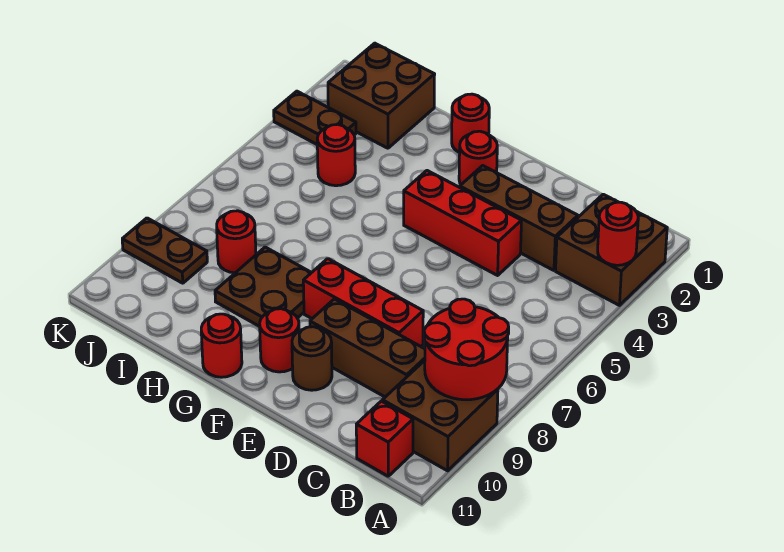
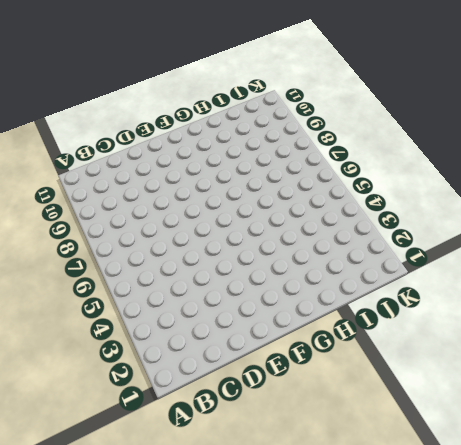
none -> brown 2x2 brick [556,194,667,305]
none -> brown 2x2 brick [382,361,498,471]
none -> red 1x1 brick [356,401,413,476]

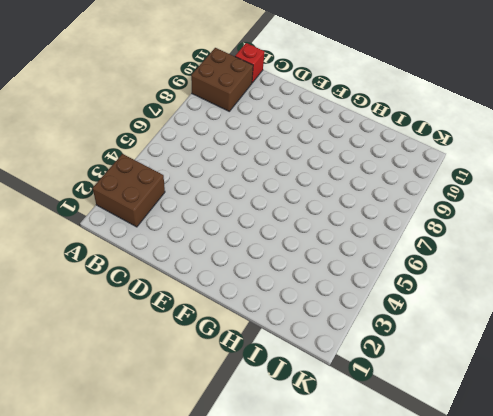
none -> brown 1x3 brick [460,166,578,270]
none -> brown 1x3 brick [310,299,425,397]
none -> red 1x3 brick [404,171,521,275]

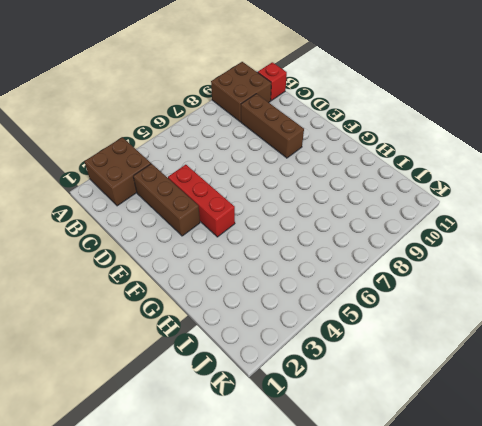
none -> red 1x3 brick [303,259,423,346]
none -> brown 1x1 round brick [292,327,332,390]
none -> red 1x1 round brick [459,131,497,184]

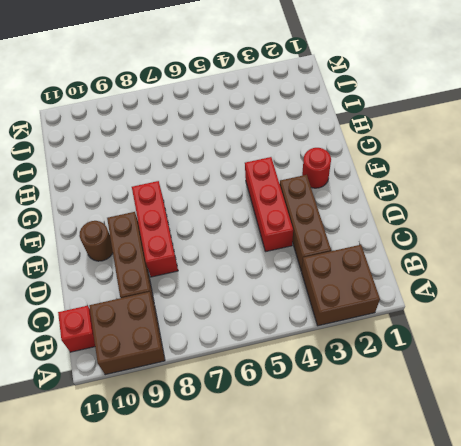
none -> red 1x1 round brick [260,309,299,372]
none -> red 1x1 round brick [452,94,489,153]
none -> brown 2x2 plate [215,247,311,327]

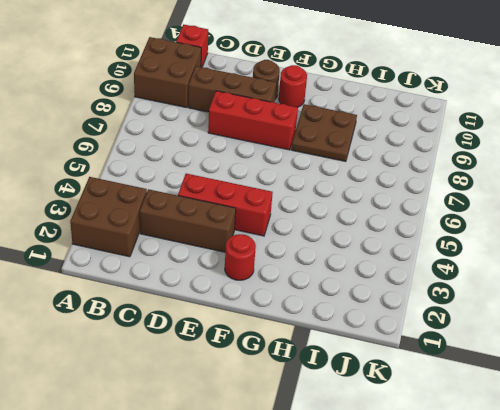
none -> red 1x1 round brick [452,94,489,153]
none -> red 1x1 round brick [201,314,242,377]
none -> brown 2x2 brick [328,43,435,148]

